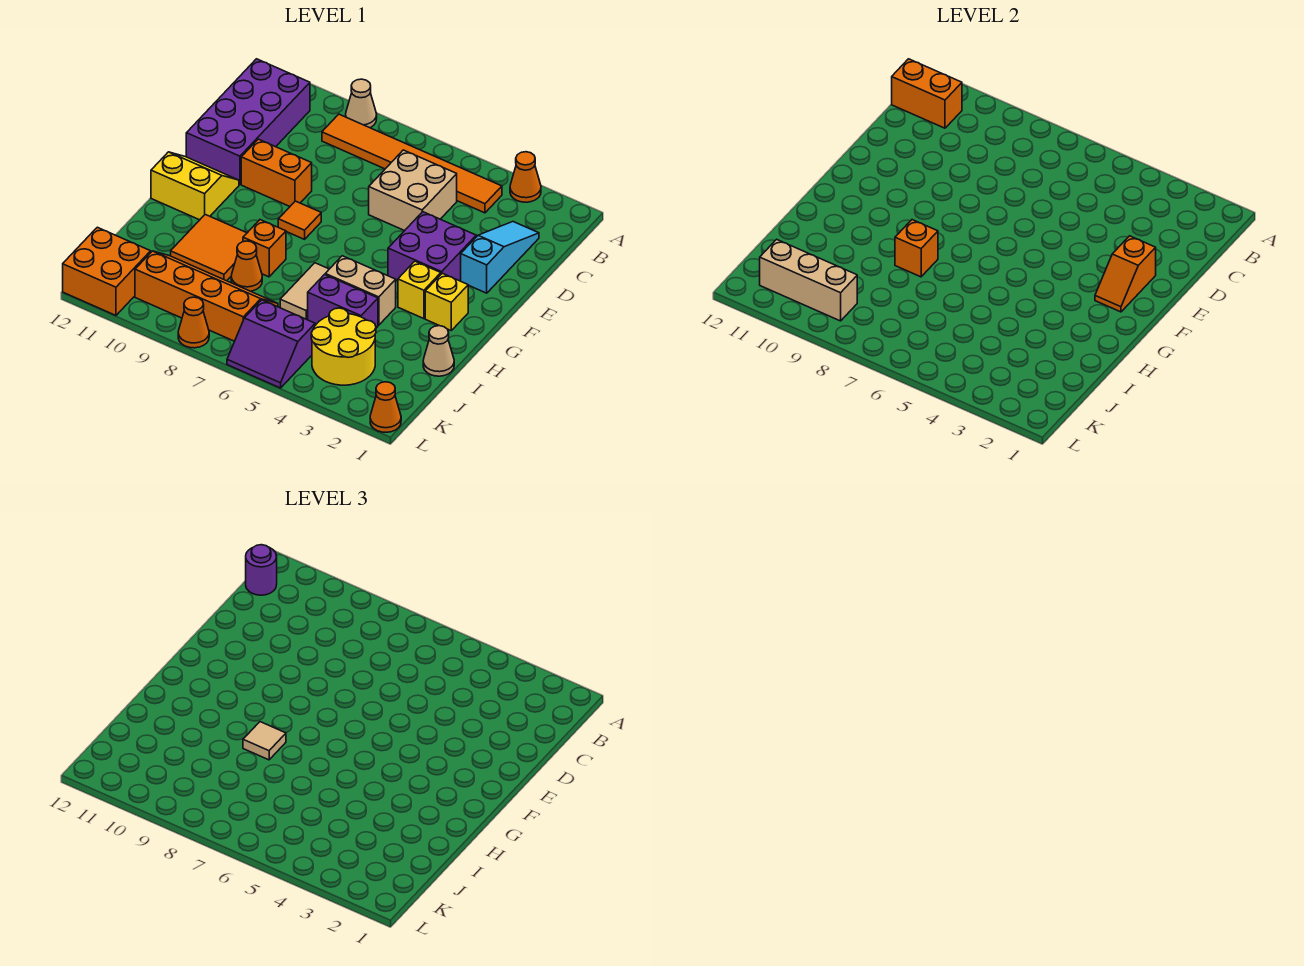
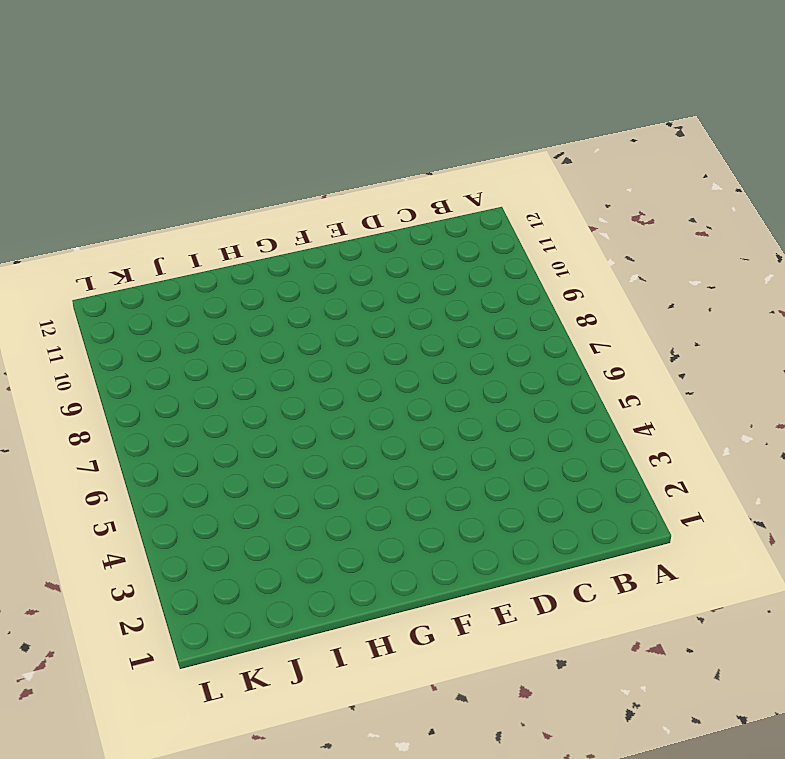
none -> orange 1x1 cone [510,152,541,202]
none -> tan 1x1 cone [346,79,377,128]
none -> orange 1x6 tile [322,114,502,213]
none -> purple 2x4 brick [186,59,310,184]

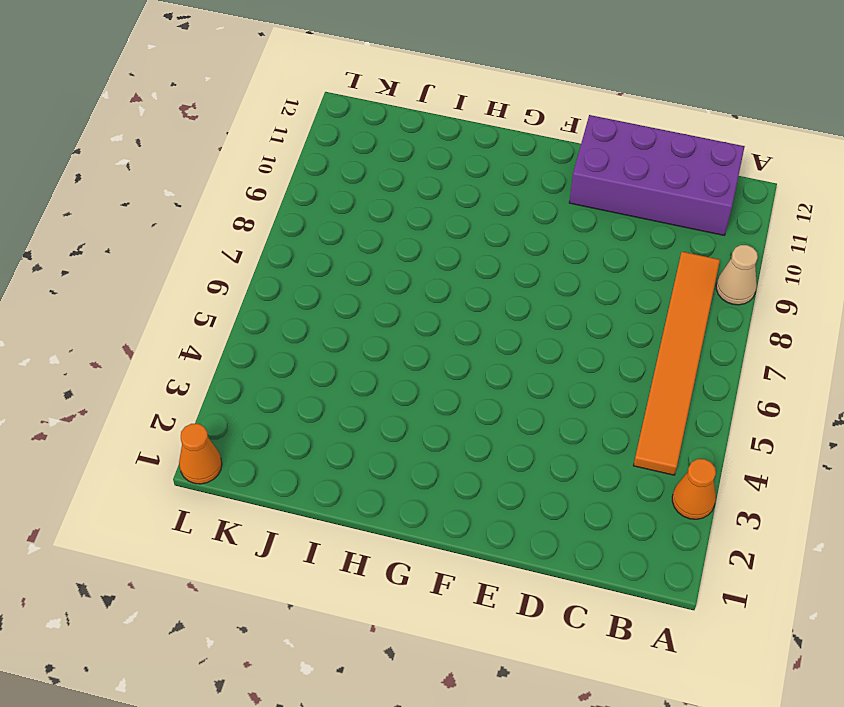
none -> cyan 1x3 slope [461,222,539,293]
none -> tan 2x2 brick [369,150,457,231]
none -> purple 2x2 brick [388,212,476,281]
none -> orange 1x2 brick [241,139,312,206]

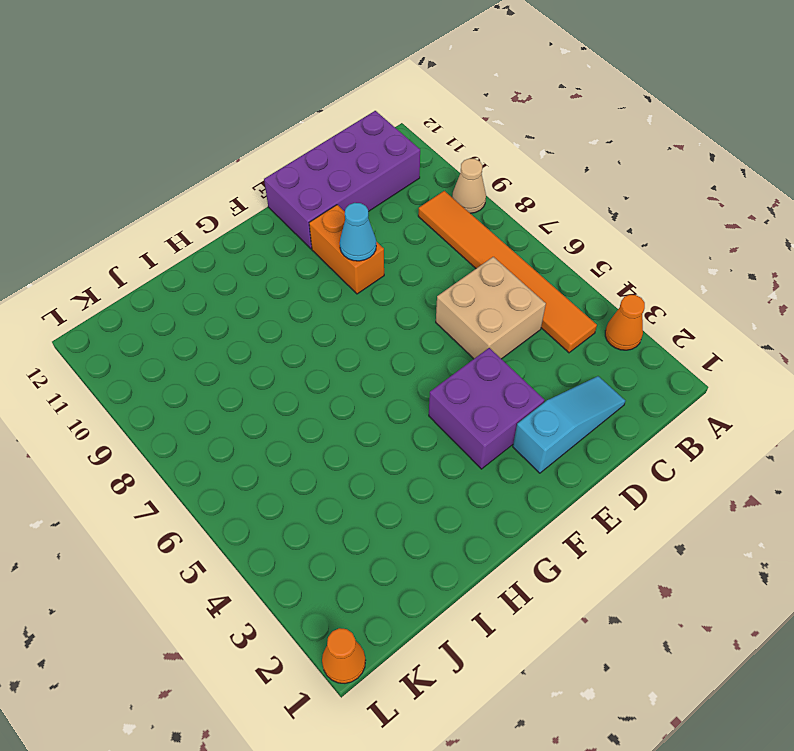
cyan 1x1 cone [340,203,376,261] -> none
none -> orange 1x1 tile [278,201,321,239]
none -> yellow 2x2 slope [151,152,239,220]
none -> yellow 1x1 brick [425,273,468,330]
none -> yellow 1x1 brick [398,261,441,319]

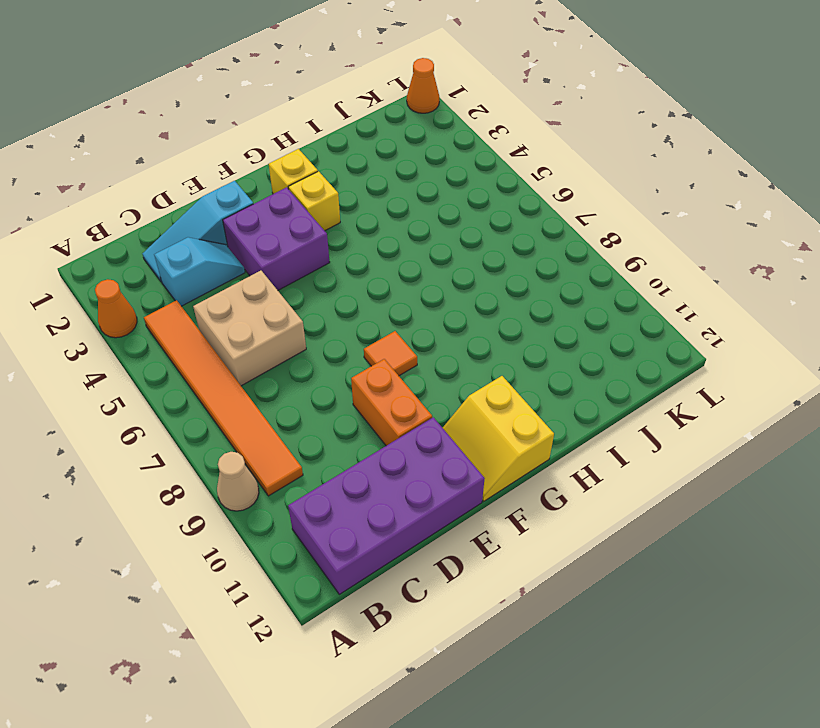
cyan 1x2 slope [154,237,245,306] -> none
none -> tan 1x2 brick [325,256,396,325]
none -> tan 1x2 tile [280,263,329,319]
none -> orange 1x1 brick [243,220,286,277]
none -> orange 2x2 tile [171,215,247,281]

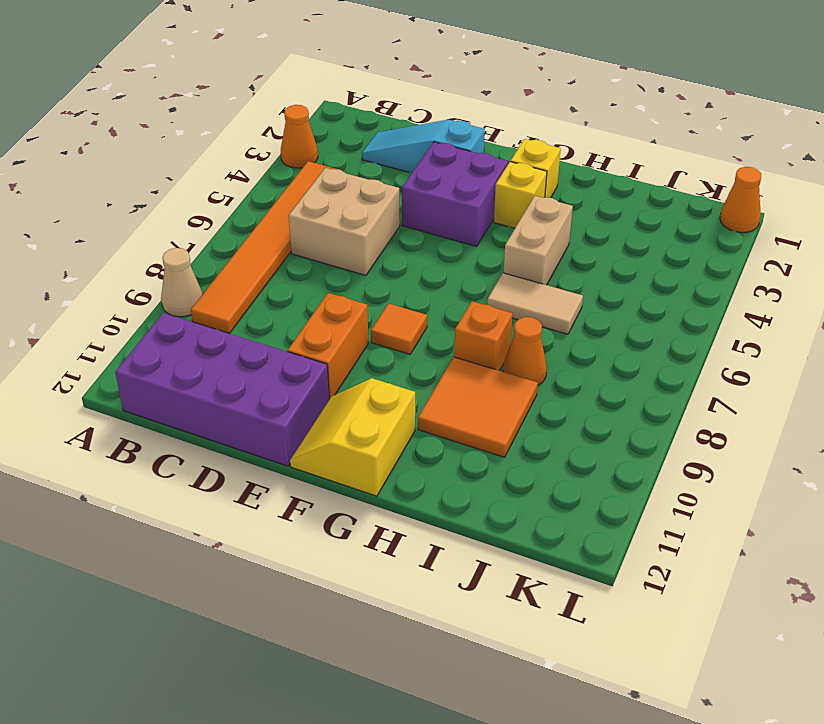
none -> tan 1x1 cone [423,326,454,376]
none -> purple 1x2 brick [308,275,378,328]
none -> yellow 2x2 round brick [311,308,376,385]
none -> orange 2x4 slope [135,251,278,341]

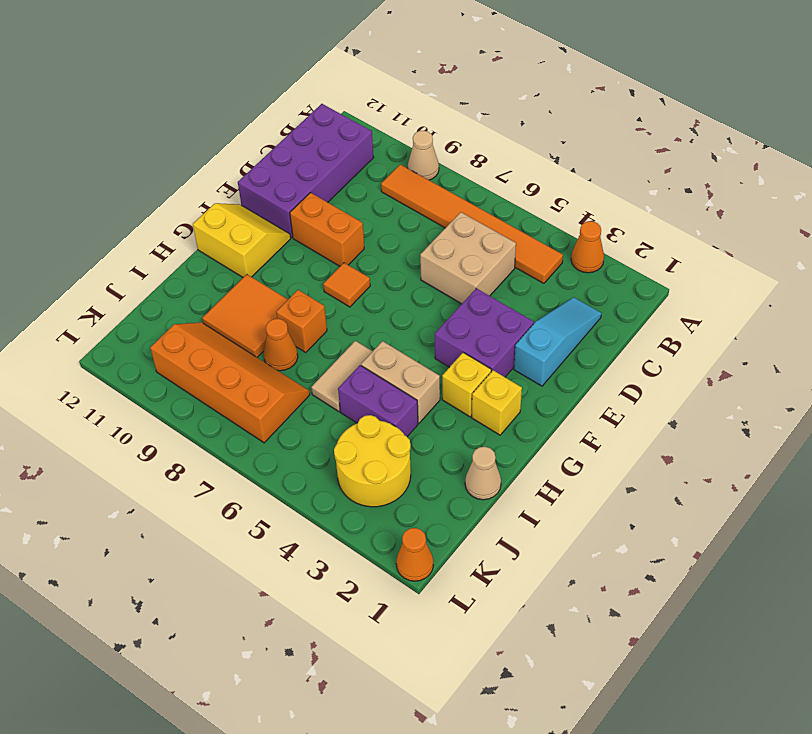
none -> purple 2x2 slope [227,300,315,388]
none -> orange 2x2 brick [63,227,151,315]
none -> orange 1x1 cone [178,297,209,348]
none -> orange 1x2 brick [892,59,962,128]

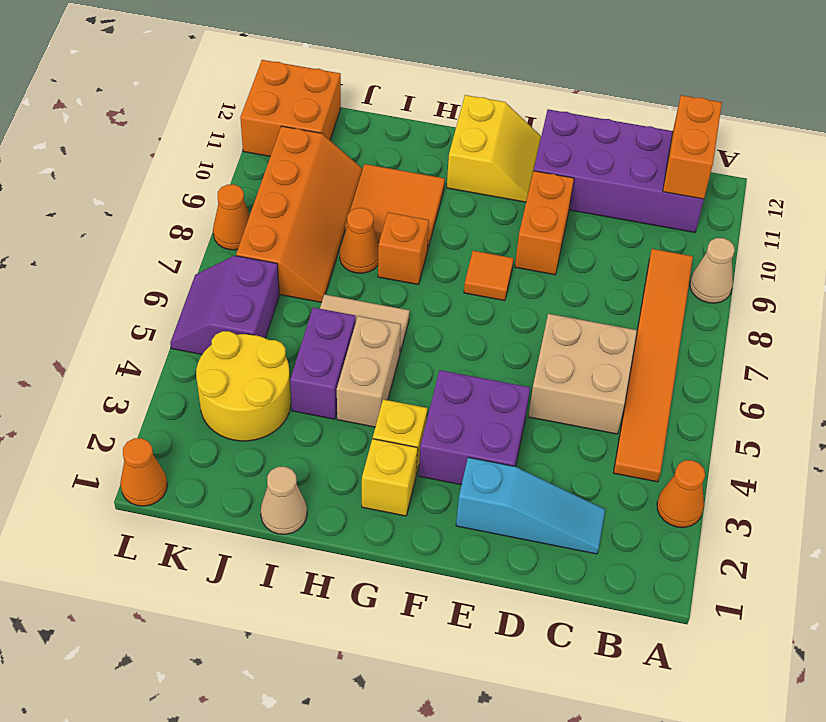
none -> orange 1x2 slope [1095,236,1156,312]
none -> orange 1x1 brick [895,220,938,277]
none -> tan 1x3 brick [760,239,857,321]
none -> purple 1x1 round brick [246,545,277,595]

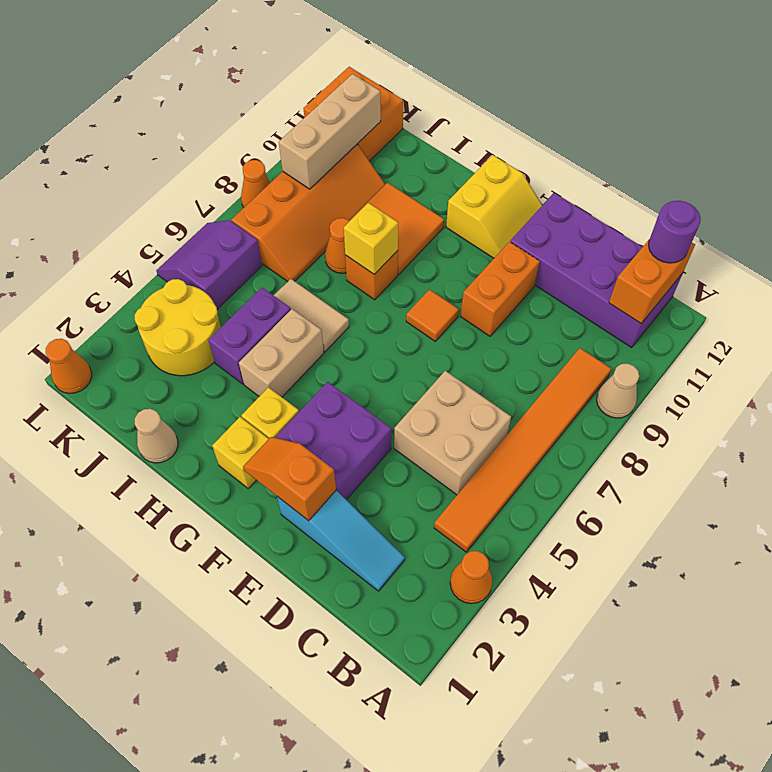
yellow 1x1 brick [344,203,398,274] -> orange 1x1 brick [895,220,938,277]
none -> tan 1x1 tile [243,722,286,760]

